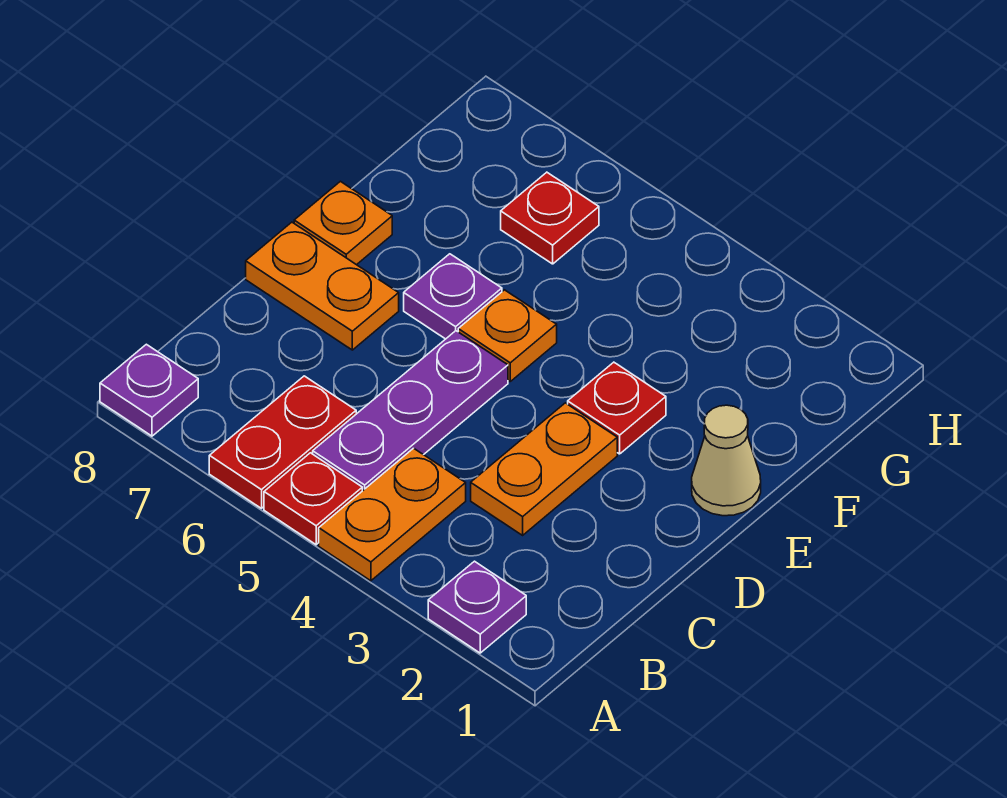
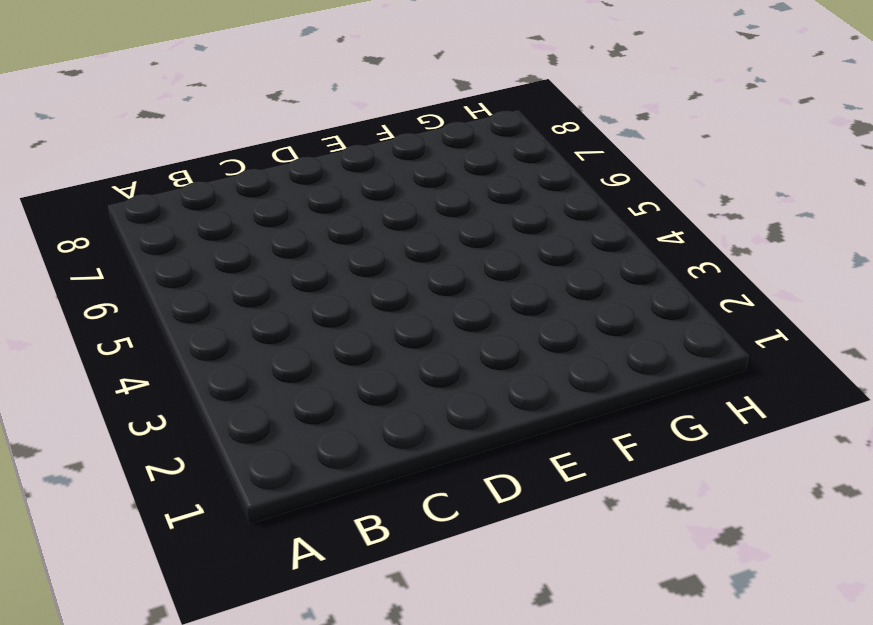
none -> purple 1x1 plate [428,561,526,653]
none -> orange 1x2 plate [319,448,466,581]
none -> red 1x1 plate [264,453,362,545]

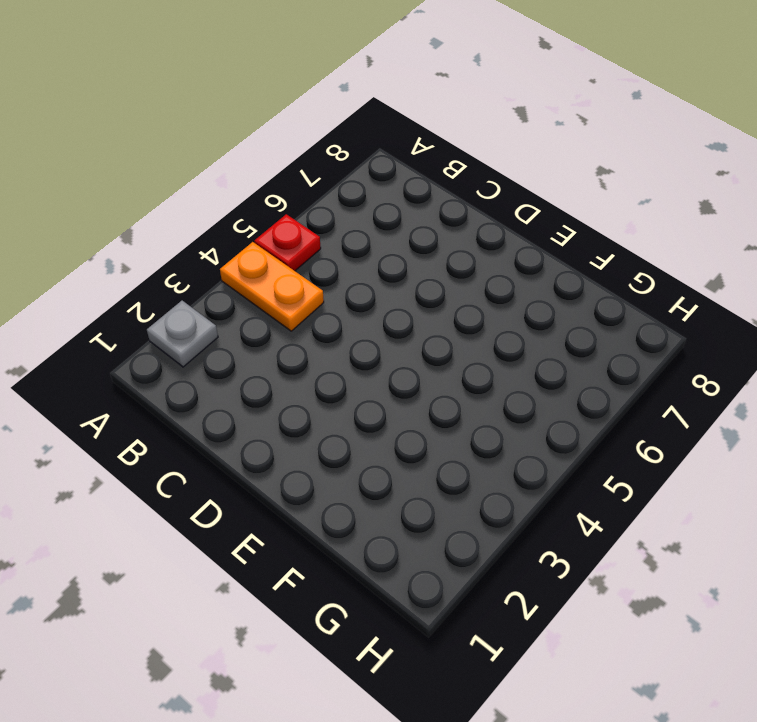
grey 1x1 plate [147,301,218,367] -> purple 1x1 plate [428,561,526,653]
none -> red 1x2 plate [209,376,356,508]
none -> purple 1x1 plate [100,344,198,436]
none -> purple 1x3 plate [313,331,508,491]

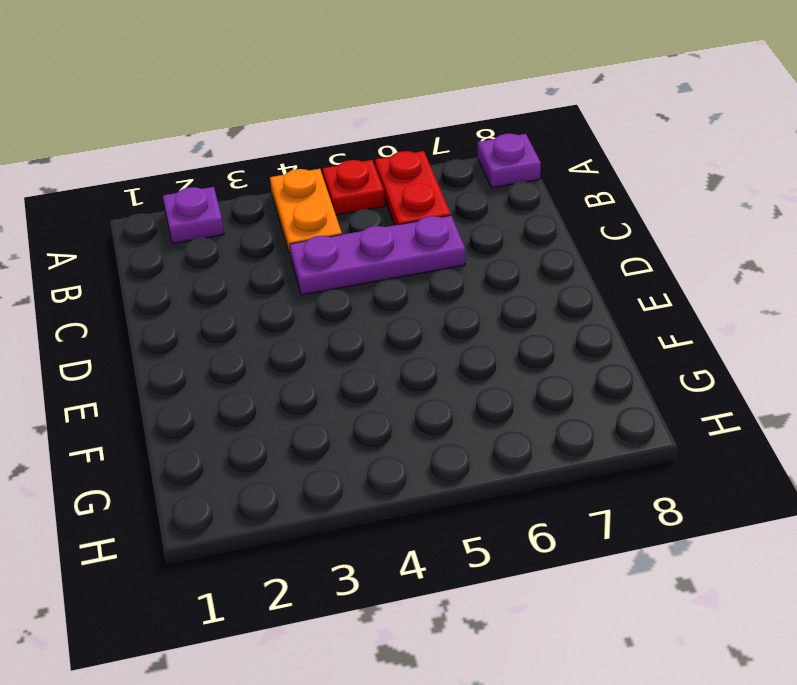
purple 1x3 plate [290,215,465,295] -> purple 1x3 plate turned to [313,331,508,491]
none -> orange 1x2 plate [471,403,617,535]
none -> orange 1x2 plate [246,222,399,350]
none -> tan 1x1 cone [692,405,761,516]

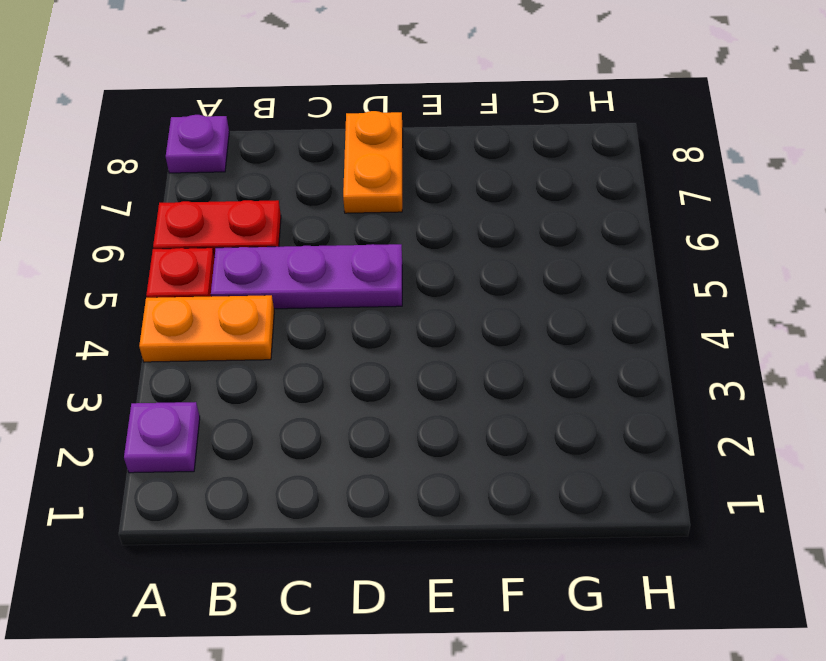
none -> orange 1x2 plate [471,403,617,535]
none -> tan 1x1 cone [692,405,761,516]
none -> red 1x1 plate [568,362,666,454]

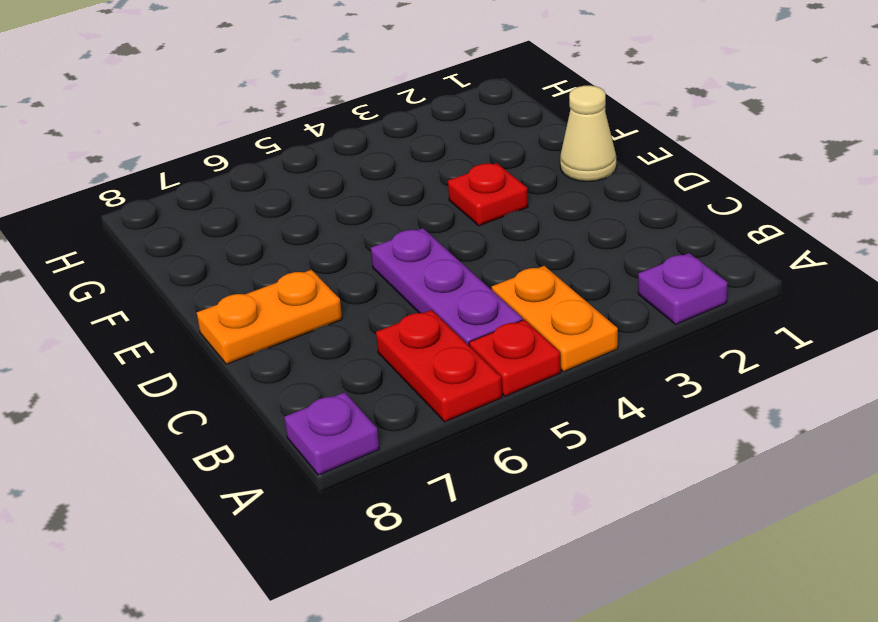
none -> orange 1x2 plate [471,403,617,535]
none -> orange 1x1 plate [458,290,557,381]
none -> purple 1x1 plate [404,254,502,339]

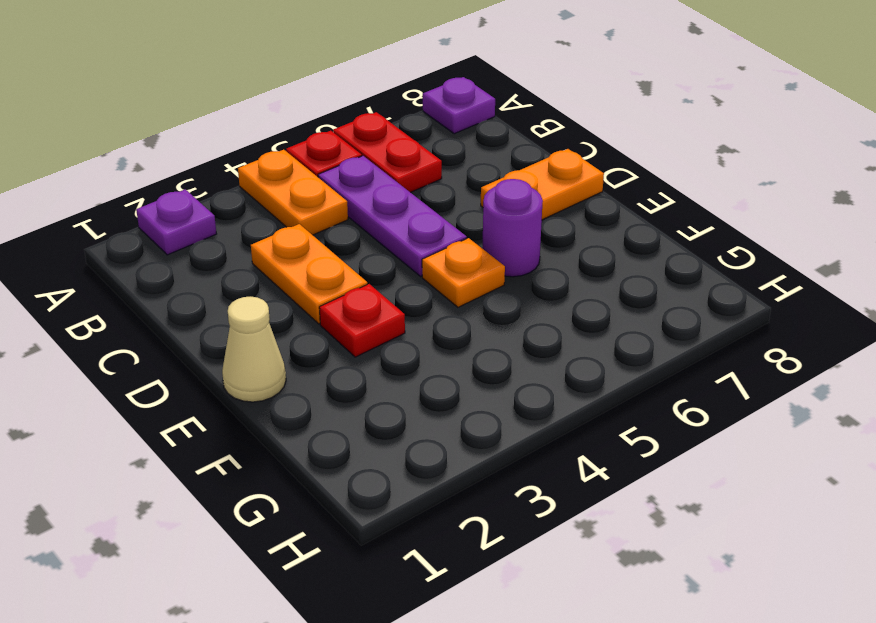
purple 1x1 round brick [482,179,543,277] -> purple 1x1 plate [404,254,502,339]
none -> orange 1x1 plate [294,181,392,265]
none -> red 1x1 plate [501,172,599,264]

